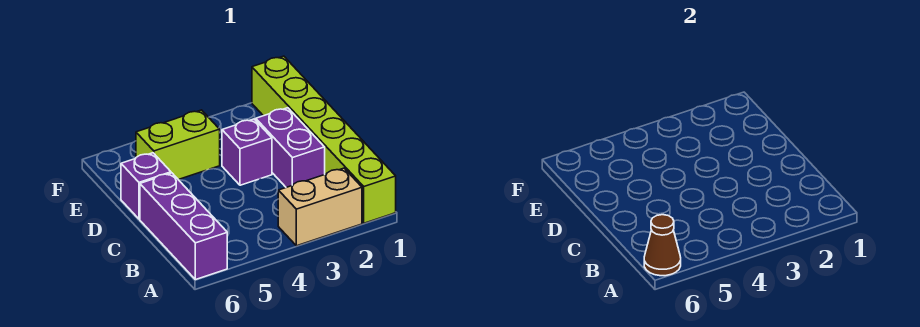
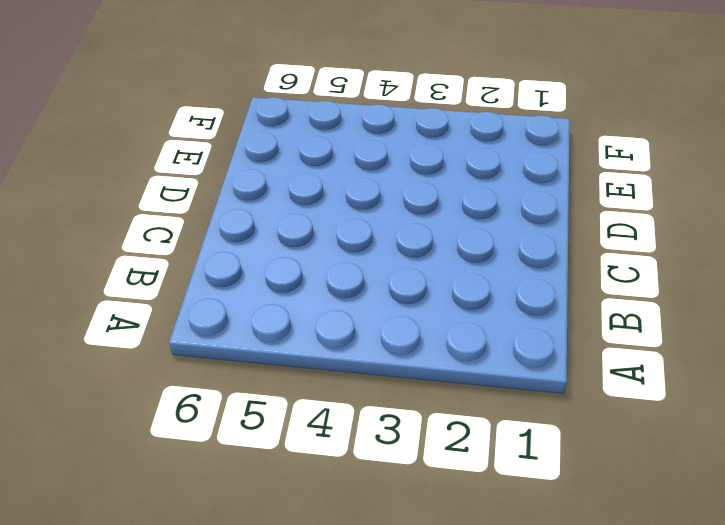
none -> lime 1x6 brick [252,56,396,223]
none -> tan 1x2 brick [278,168,362,246]

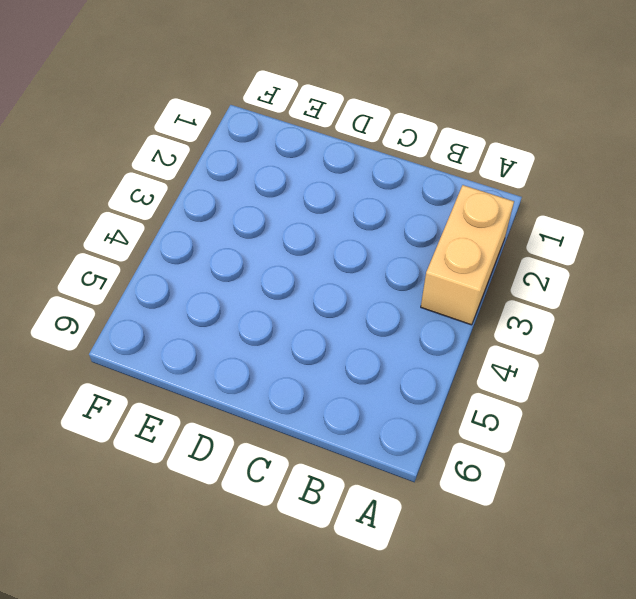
none -> lime 1x6 brick [252,56,396,223]
none -> purple 1x3 brick [140,173,227,280]

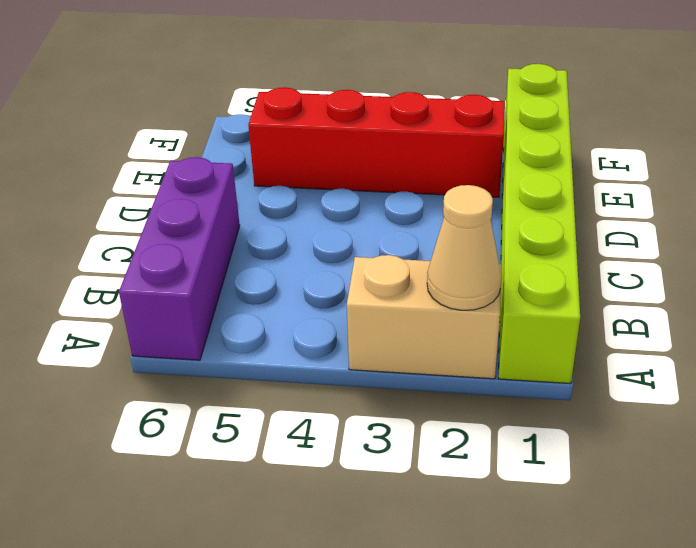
tan 1x1 cone [427,185,502,310] -> none
red 1x4 brick [248,87,505,197] -> lime 1x2 brick [136,110,220,180]
none -> purple 1x2 brick [256,108,325,187]
none -> purple 1x1 brick [222,119,272,185]

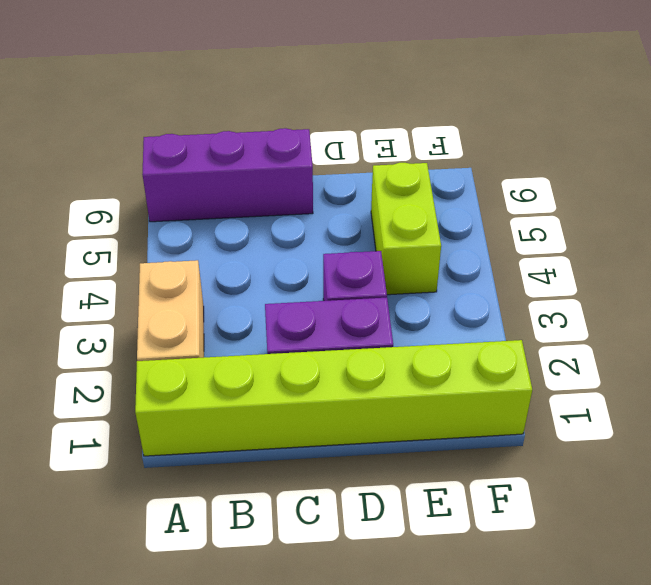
none -> purple 1x1 brick [121,153,171,219]
none -> brown 1x1 cone [644,215,681,276]

